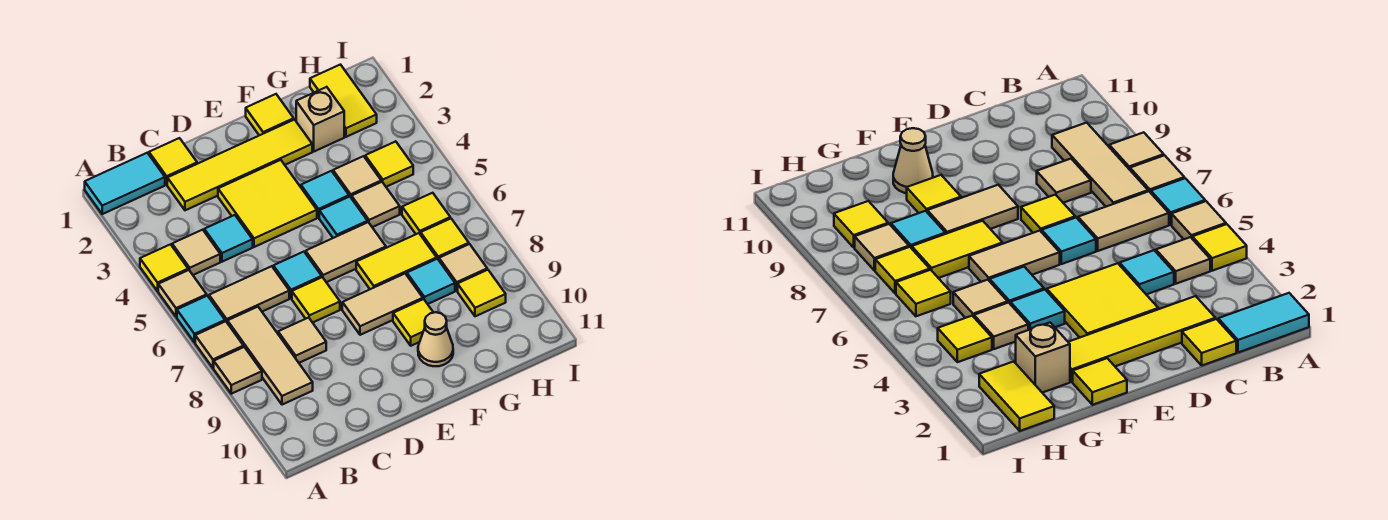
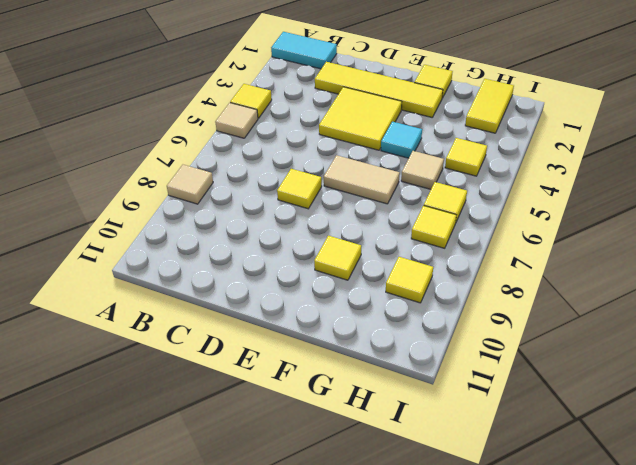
none -> cyan 1x1 tile [177,296,225,342]
none -> tan 1x1 tile [195,321,244,368]
none -> tan 1x1 tile [172,230,220,275]
none -> tan 1x2 tile [209,266,289,322]

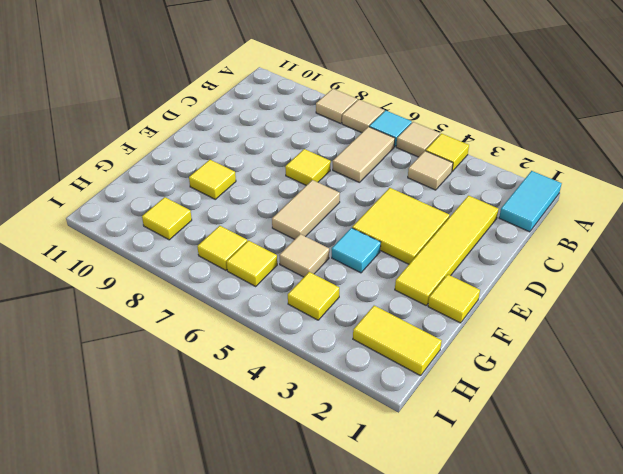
none -> tan 1x3 tile [227,307,313,405]
none -> yellow 1x1 tile [149,138,197,185]
none -> cyan 1x1 tile [204,215,253,262]
none -> tan 1x1 tile [278,318,326,363]

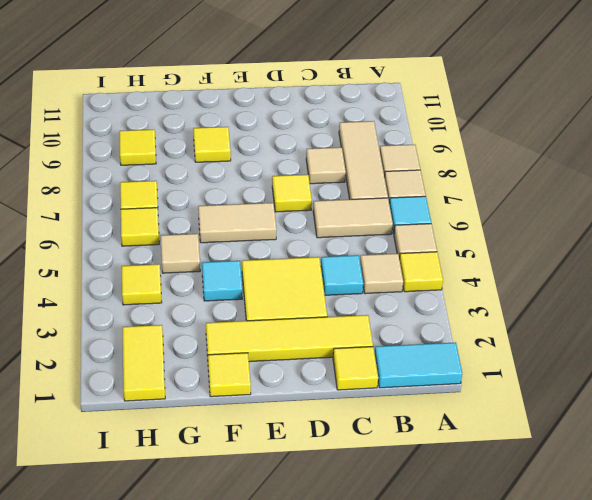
none -> cyan 1x1 tile [273,252,322,298]
none -> tan 1x2 tile [342,274,423,335]
none -> cyan 1x1 tile [319,197,368,238]
none -> yellow 1x2 tile [356,233,437,289]

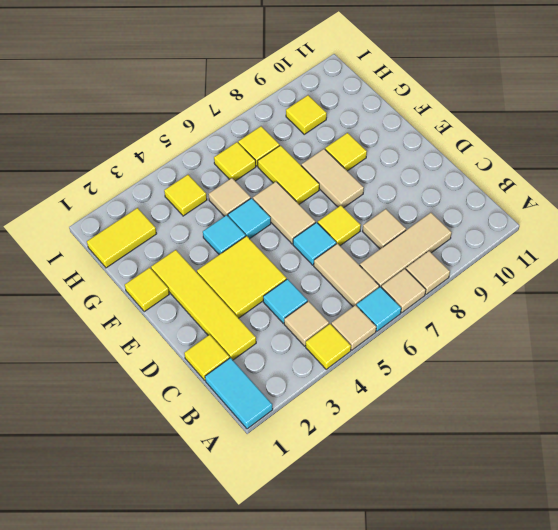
none -> tan 1x1 cone [418,312,453,366]
none -> tan 1x1 brick [296,87,344,151]
none -> tan 1x1 tile [333,156,381,198]
none -> cyan 1x1 tile [407,259,455,304]

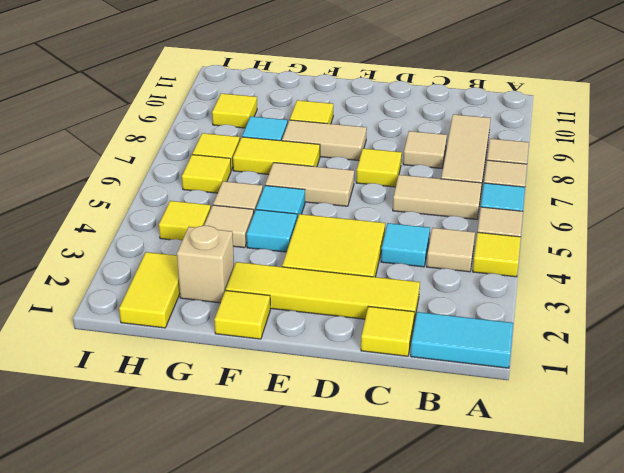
none -> cyan 1x1 tile [273,252,322,298]
none -> tan 1x1 cone [418,312,453,366]
none -> tan 1x1 tile [439,244,487,291]

